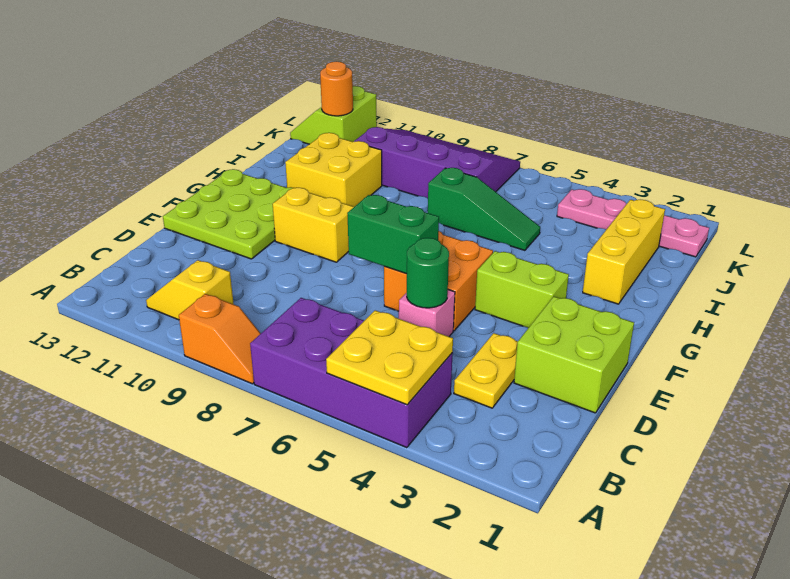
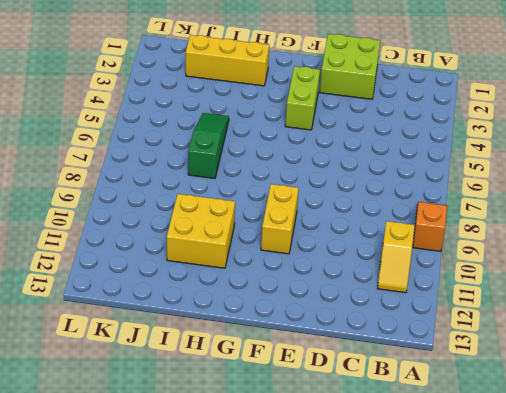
none -> purple 2x4 brick [250,298,453,448]
none -> yellow 1x2 plate [454,333,518,408]
none -> pink 1x1 brick [398,290,455,336]

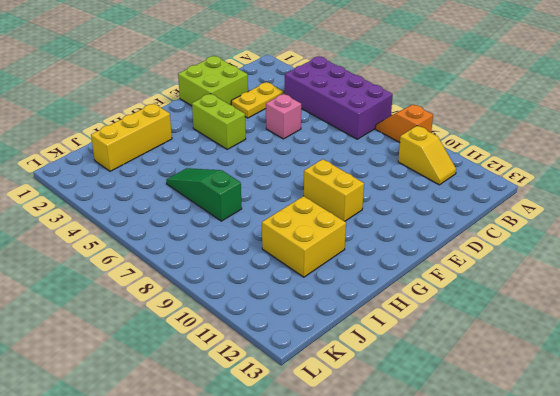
none -> orange 2x2 brick [384,231,493,331]
none -> lime 3x3 plate [163,169,292,259]
none -> purple 3x4 slope [354,127,520,198]

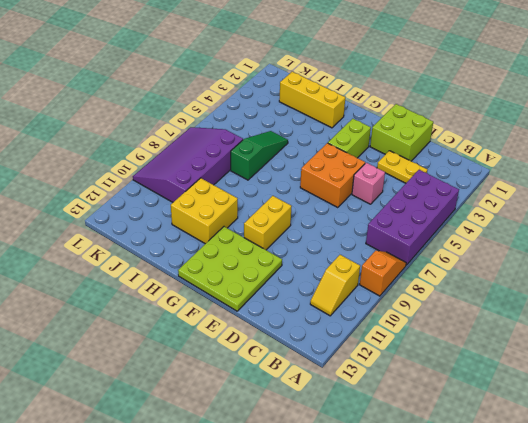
none -> pink 1x4 plate [557,189,709,257]
none -> lime 2x2 slope [290,86,377,144]
none -> yellow 2x2 plate [326,310,453,405]

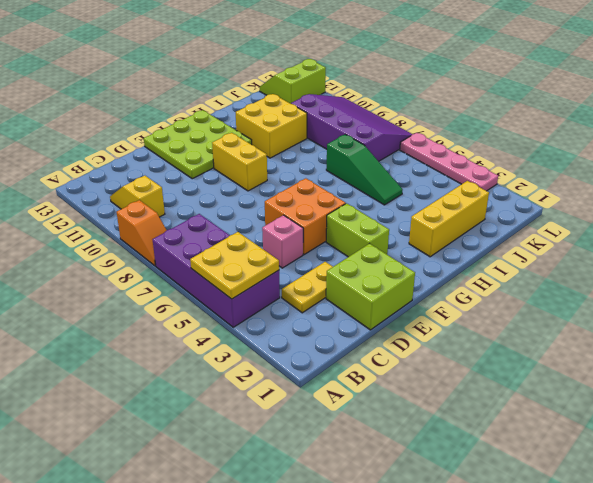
pink 1x4 plate [400,133,498,191] -> pink 1x4 plate moved to [557,189,709,257]
none -> green 1x1 round brick [407,238,449,308]
none -> green 1x2 brick [347,195,439,274]
none -> orange 1x1 round brick [320,62,353,116]

